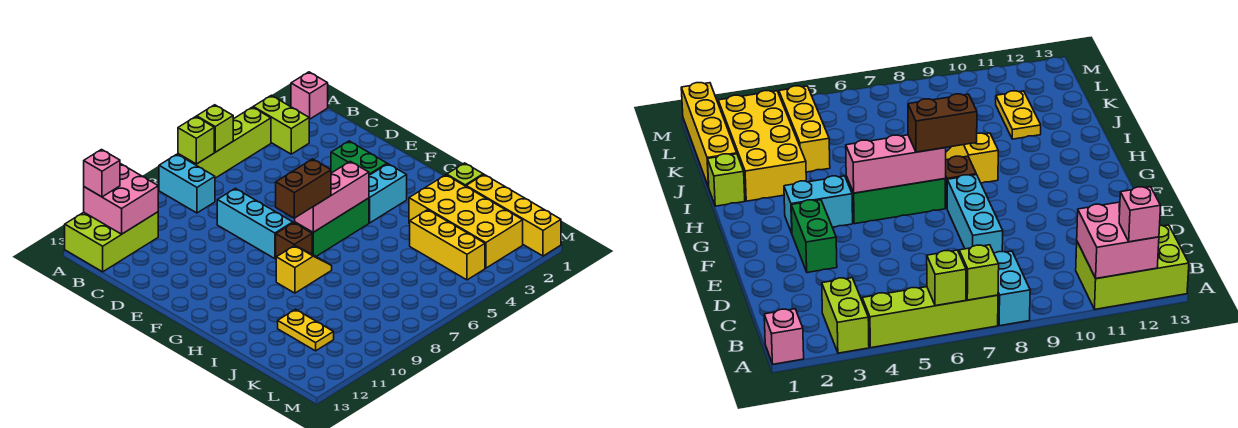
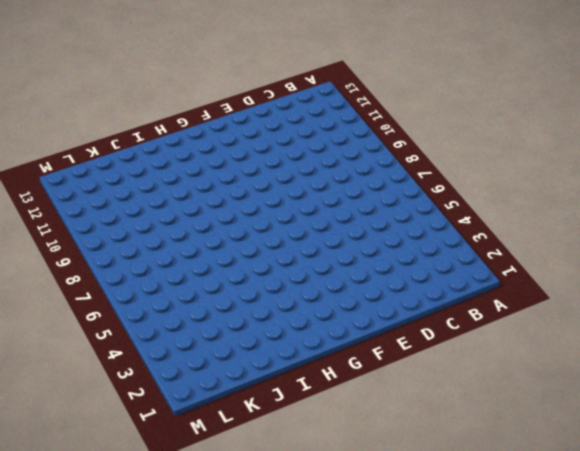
none -> pink 1x1 brick [291,72,328,119]
none -> lime 1x2 brick [253,95,309,154]
none -> lime 1x4 brick [178,107,271,178]

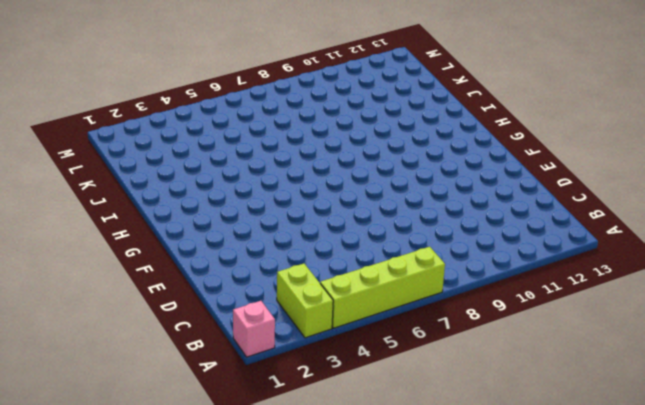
none -> cyan 1x2 brick [159,154,215,213]
none -> lime 2x3 brick [65,212,158,272]
none -> cyan 1x3 brick [217,188,293,259]

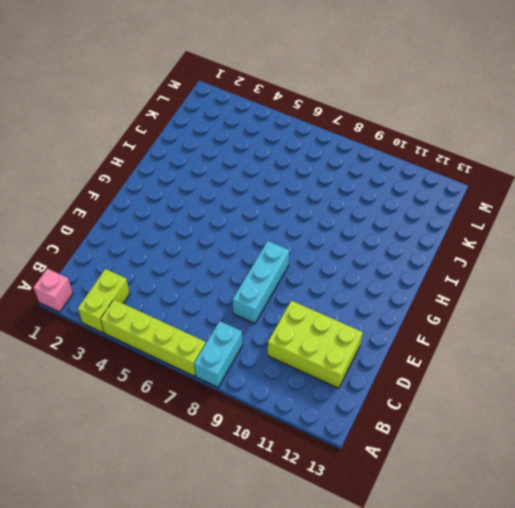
lime 2x3 brick [268,300,363,388] -> lime 2x3 brick moved to [65,212,158,272]
none -> green 1x2 brick [331,141,387,175]
none -> cyan 1x2 brick [369,164,407,223]
none -> green 1x3 brick [295,198,369,256]

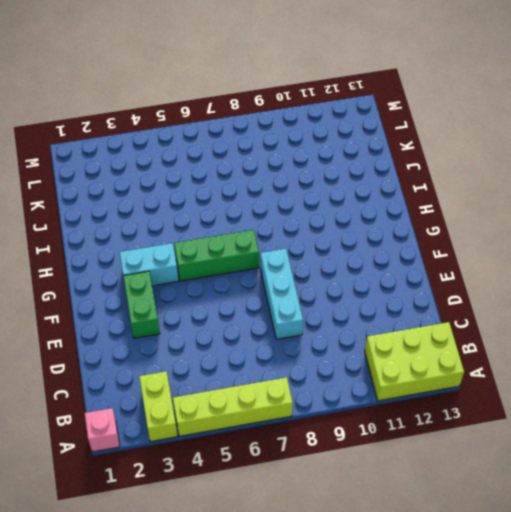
none -> cyan 1x2 brick [159,154,215,213]
none -> brown 1x1 brick [276,223,312,257]
none -> yellow 1x2 slope [276,245,332,293]

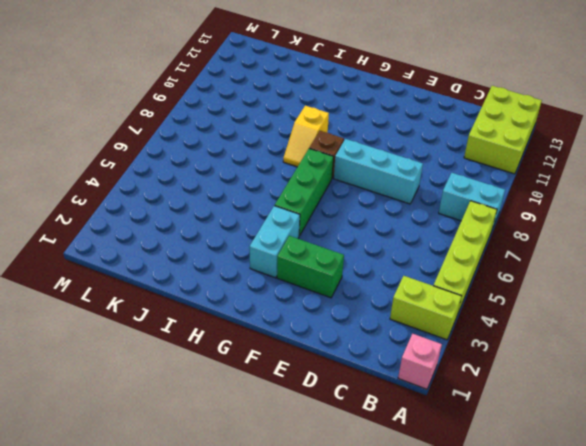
none -> lime 1x1 brick [447,163,483,186]
none -> yellow 2x4 brick [409,175,523,268]
none -> yellow 1x4 brick [466,175,561,256]

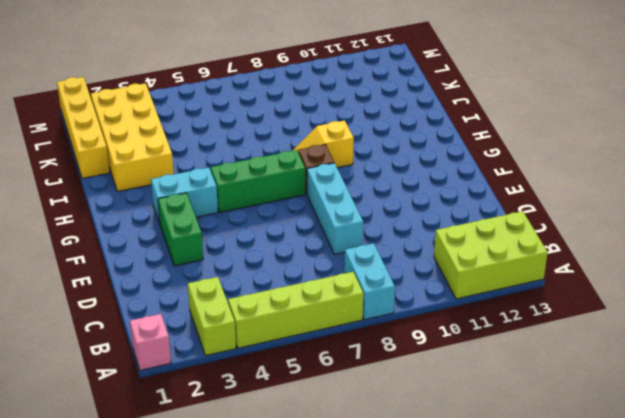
none -> lime 1x1 brick [447,163,483,186]
none -> yellow 1x3 brick [410,210,485,280]
none -> yellow 1x2 plate [278,309,334,351]

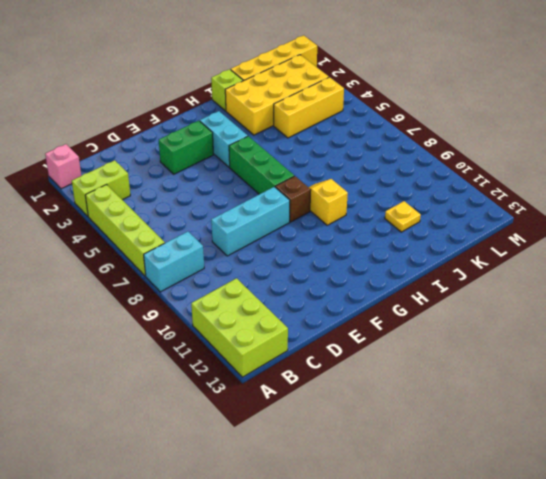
yellow 1x1 plate [385,201,421,232] -> yellow 1x2 plate [278,309,334,351]
none -> lime 1x1 brick [197,105,233,152]
none -> lime 1x1 brick [178,117,214,164]
none -> pink 2x2 brick [84,164,158,234]

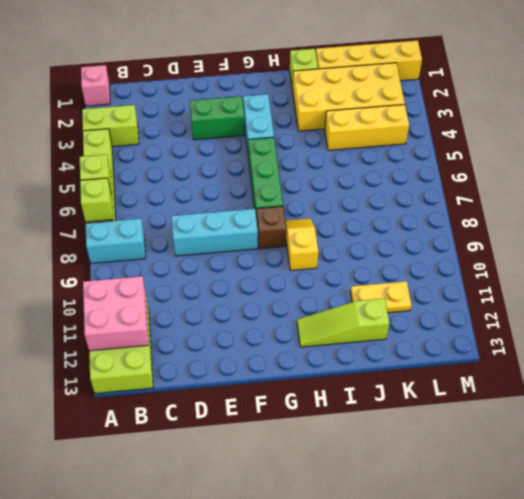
lime 1x3 slope [297,298,389,347] -> none
none -> pink 1x3 brick [295,161,369,232]
none -> pink 1x1 brick [84,150,120,197]
none -> brown 1x2 brick [276,159,331,218]

